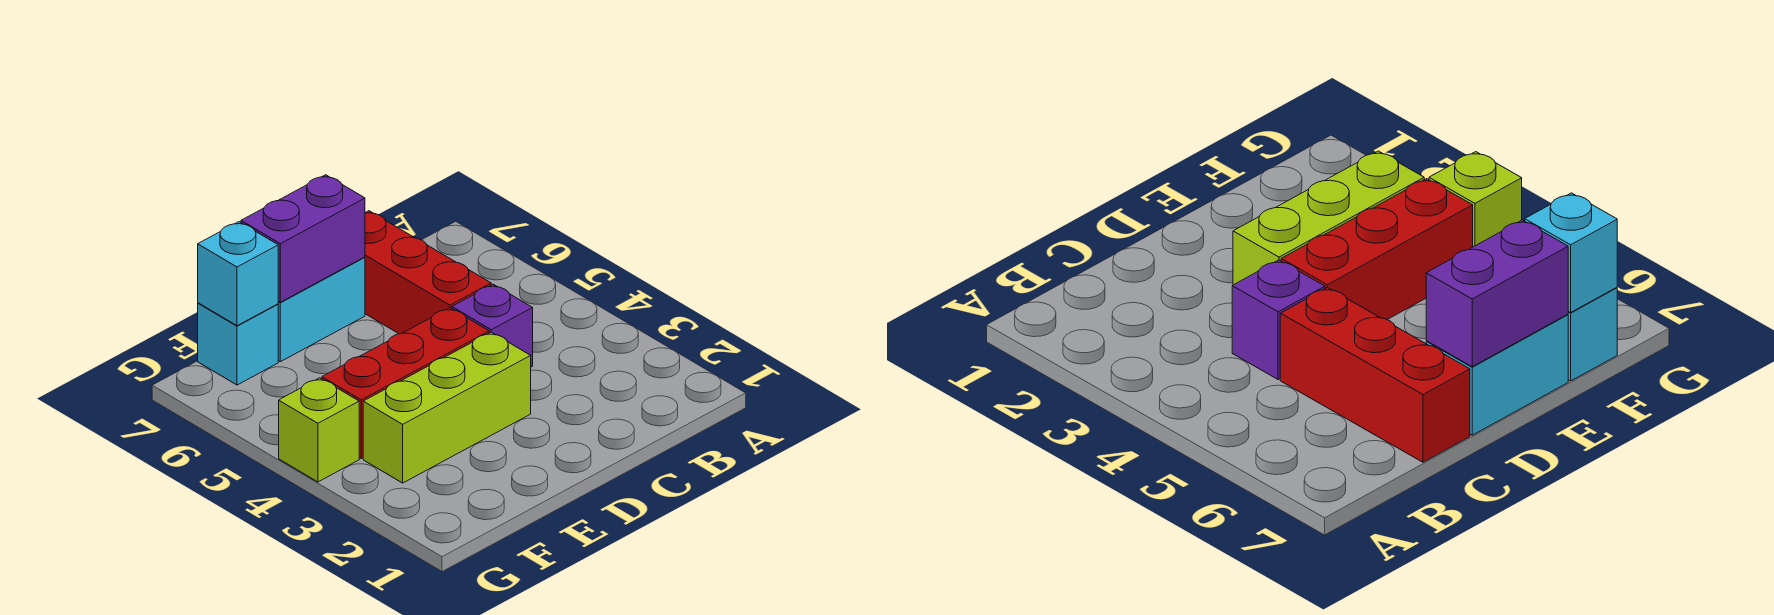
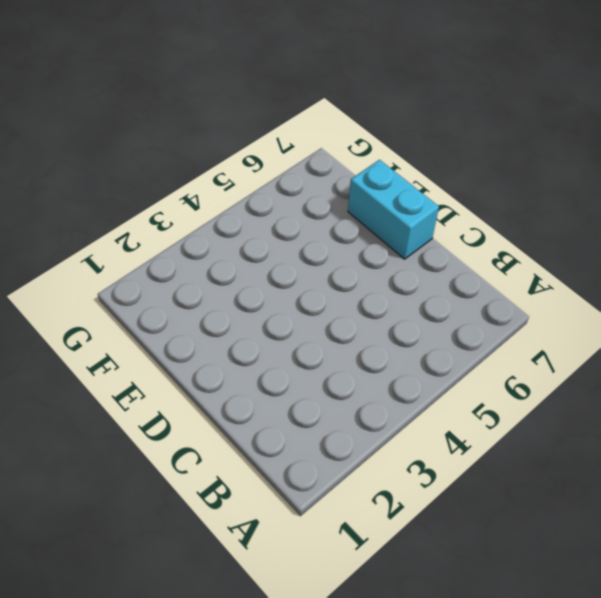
none -> purple 1x1 brick [452,284,533,367]
none -> red 1x3 brick [365,211,491,334]

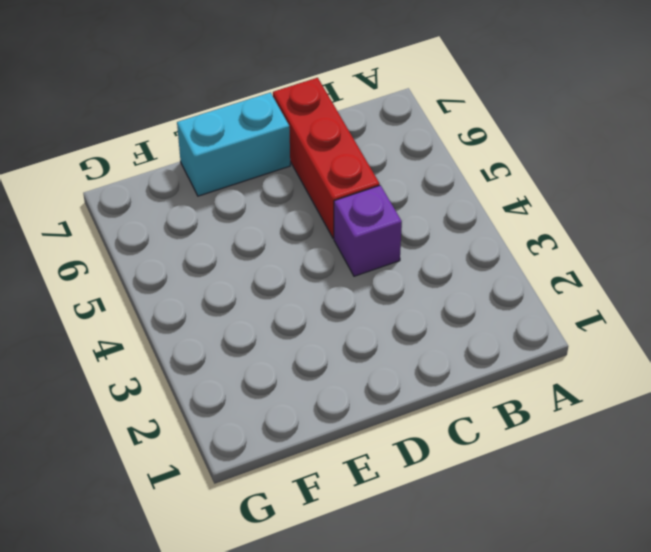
none -> lime 1x3 brick [363,332,531,483]
none -> red 1x3 brick [322,308,489,458]

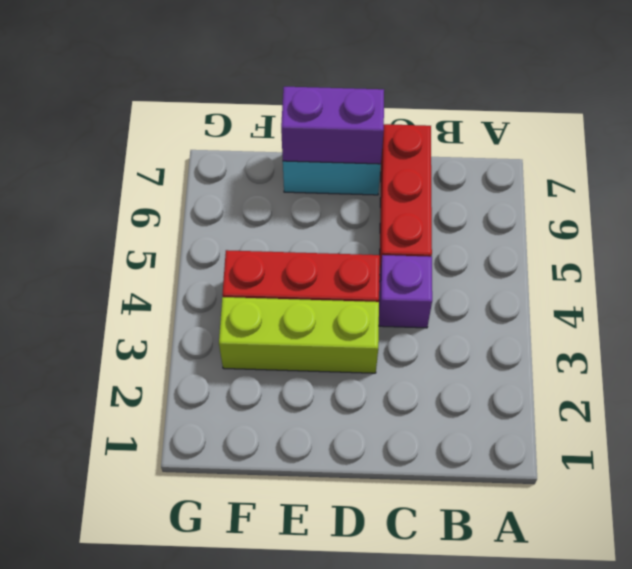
none -> cyan 1x1 brick [198,303,278,385]
none -> lime 1x1 brick [279,378,359,482]

